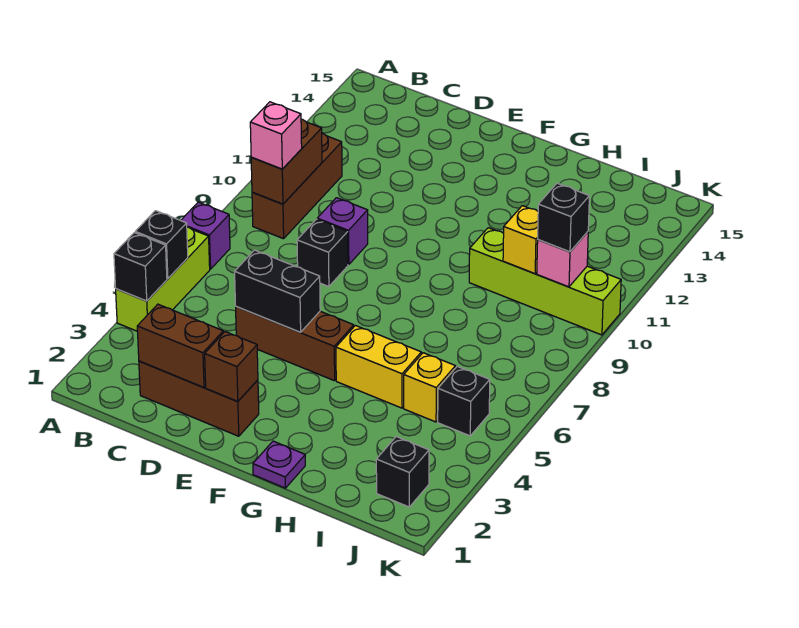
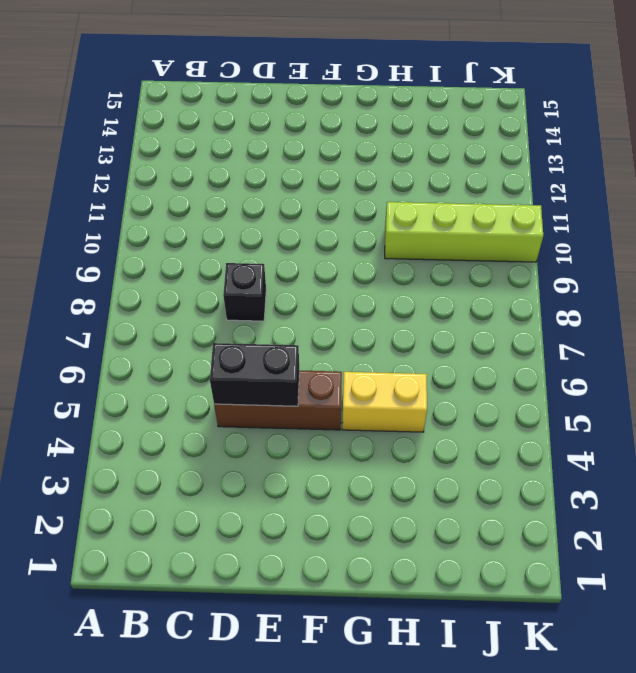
none -> lime 1x3 brick [116,227,210,331]
none -> purple 1x1 brick [181,202,230,269]
none -> brown 1x3 brick [252,133,342,239]

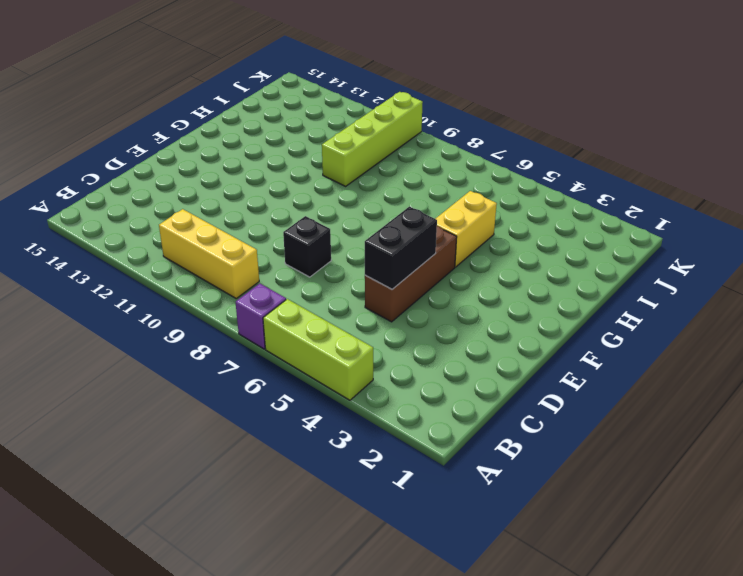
yellow 1x3 brick [159,209,259,298] -> brown 1x3 brick [252,133,342,239]
none -> brown 1x3 brick [139,361,259,436]
none -> purple 1x1 brick [317,198,368,265]
none -> purple 1x1 plate [253,441,305,488]

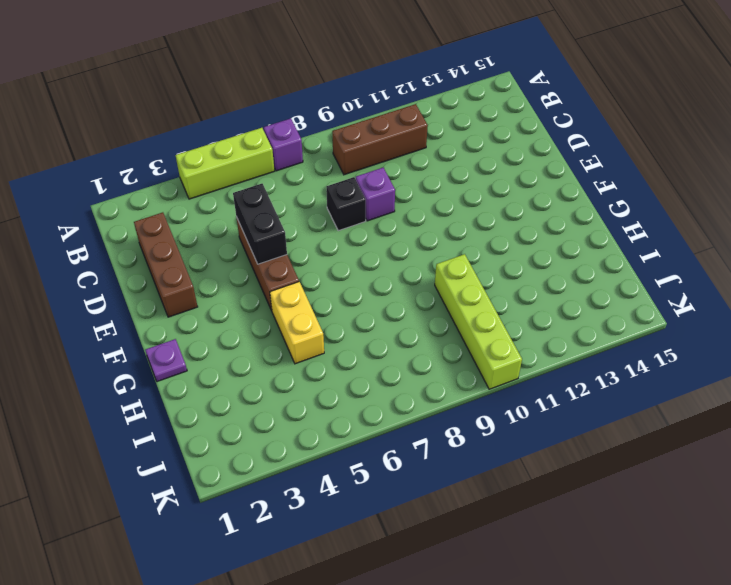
none -> yellow 1x1 brick [404,353,455,422]
none -> black 1x1 brick [376,437,429,507]
none -> black 1x1 brick [438,366,490,436]

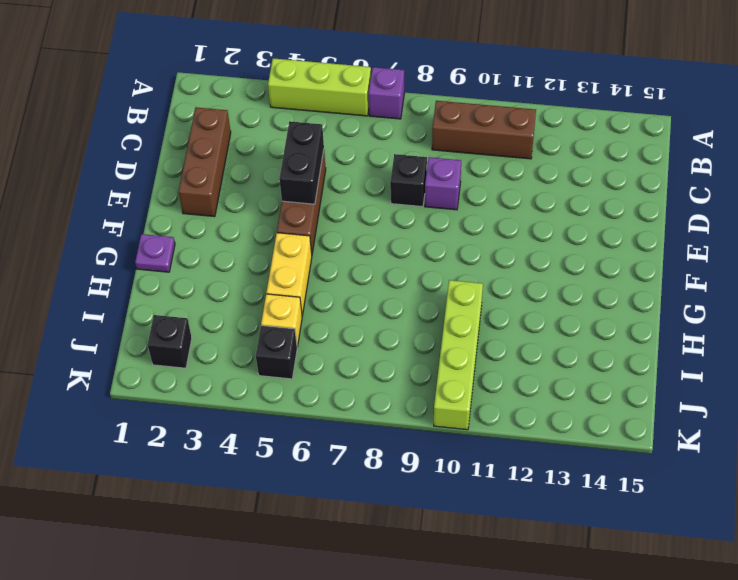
none -> black 1x1 brick [114,233,167,301]
none -> black 1x1 brick [135,211,188,279]
none -> brown 1x2 brick [251,119,322,204]

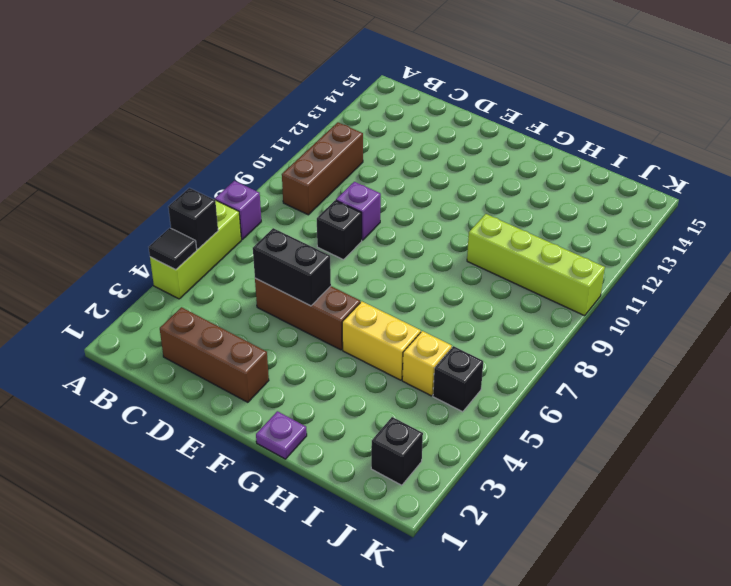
black 1x1 tile [149,228,197,270] -> black 1x1 brick [114,233,167,301]
none -> brown 1x2 brick [251,119,322,204]
none -> brown 1x2 brick [137,304,223,388]
none -> brown 1x1 brick [205,332,258,402]

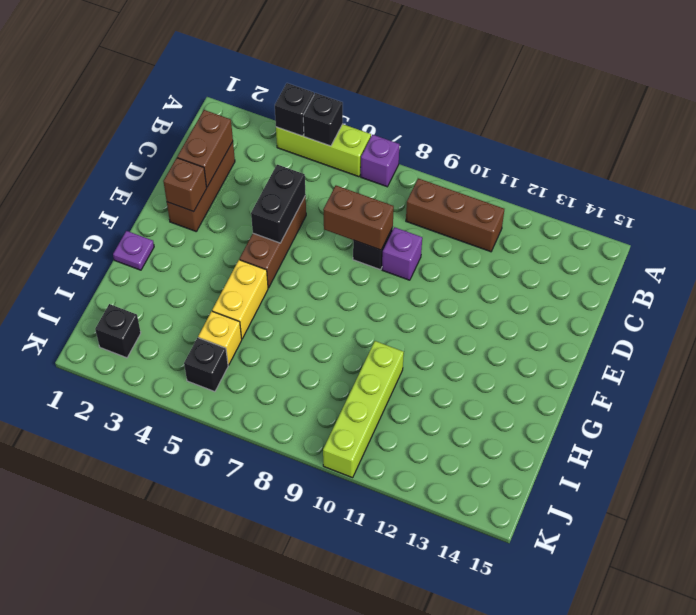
brown 1x2 brick [323,186,394,250] -> brown 1x2 brick moved to [251,119,322,204]
none -> yellow 1x1 brick [503,206,538,273]
none -> pink 1x1 brick [537,232,588,287]
none -> pink 1x1 brick [250,102,302,169]

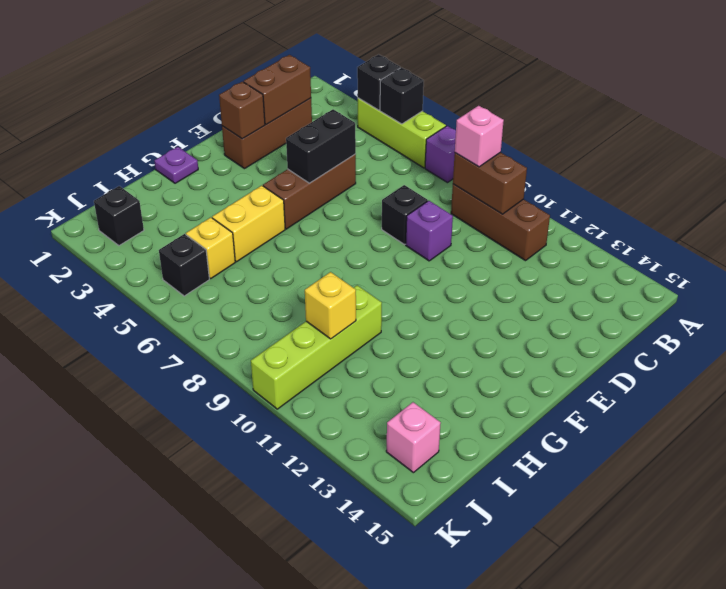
pink 1x1 brick [386,402,441,473] -> pink 1x1 brick moved to [537,232,588,287]
none -> black 1x1 brick [538,183,589,252]

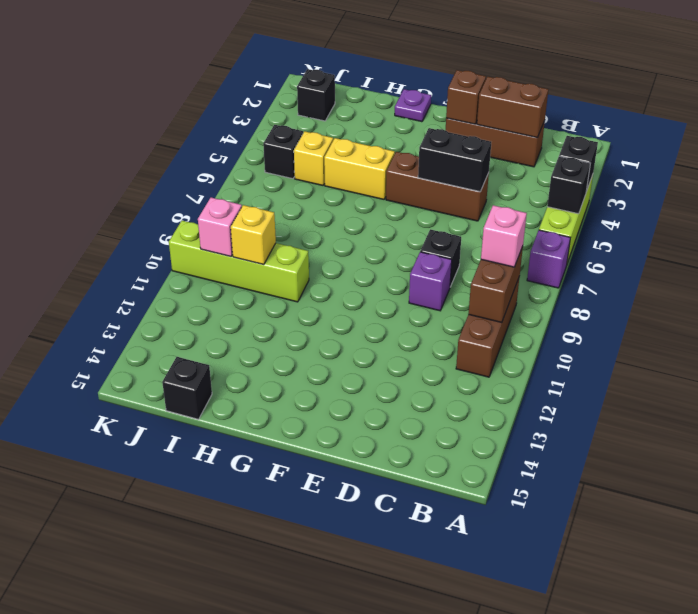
black 1x1 brick [162,357,212,419] -> black 1x1 brick moved to [538,183,589,252]

